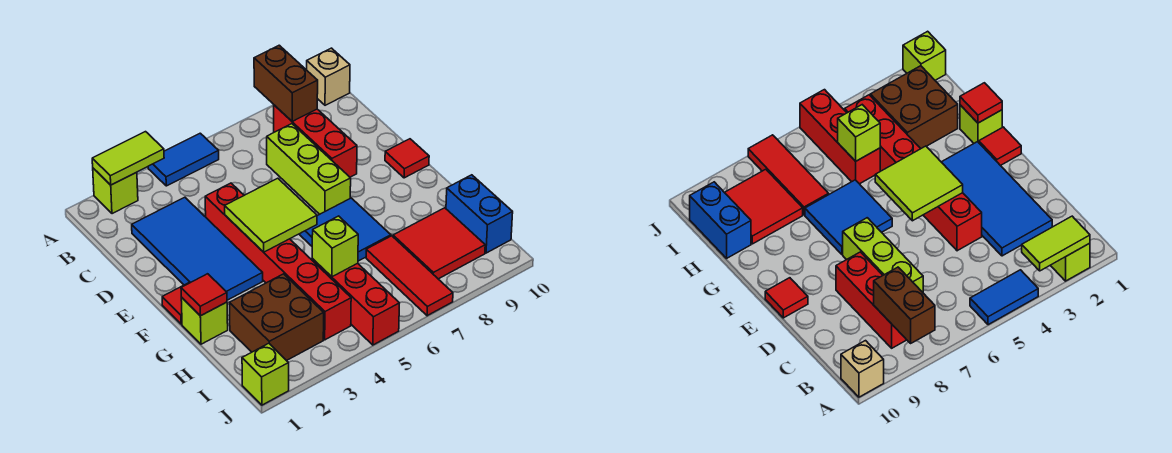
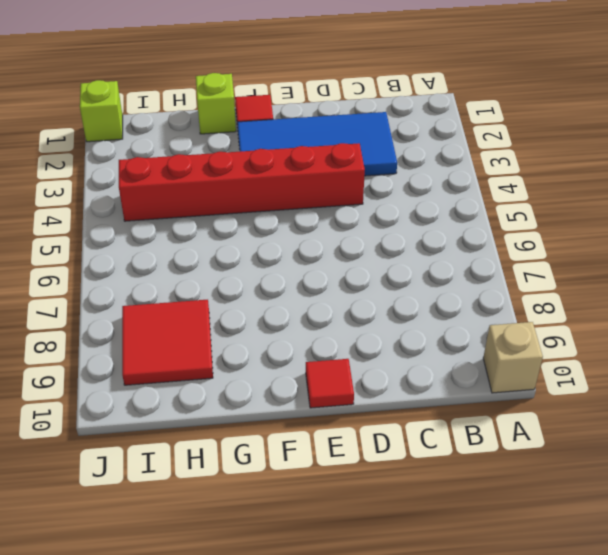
none -> lime 1x1 brick [93,168,138,214]
none -> blue 1x2 tile [148,133,219,186]
none -> red 1x3 brick [274,105,357,177]

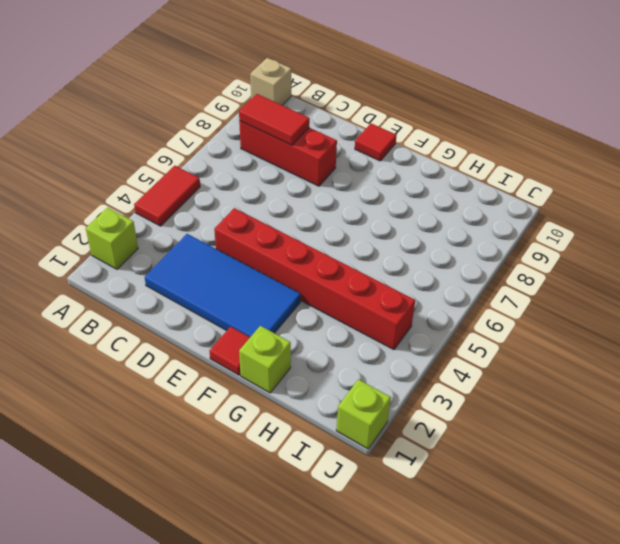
red 1x2 tile [134,166,200,226] -> blue 1x2 tile [148,133,219,186]
red 1x2 tile [239,94,310,145] -> brown 1x2 brick [254,45,318,121]
none -> lime 1x3 brick [267,124,351,214]
none -> blue 2x2 tile [299,198,391,261]
none -> brown 2x2 brick [229,274,324,361]

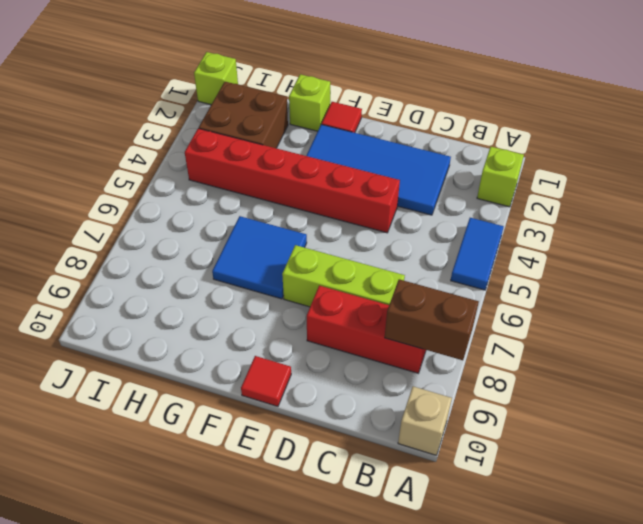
none -> red 1x3 brick [312,259,399,345]
none -> red 1x3 tile [366,236,453,316]
none -> red 2x2 tile [393,208,485,279]

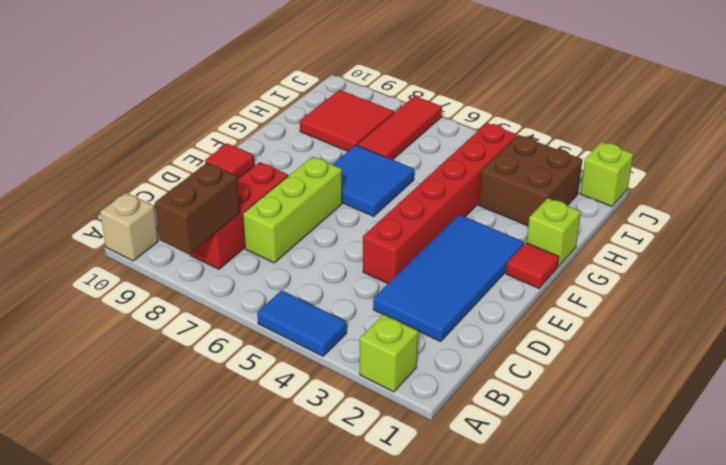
none -> red 1x3 brick [312,259,399,345]
none -> blue 1x2 brick [446,175,513,253]
none -> lime 1x2 tile [92,132,164,185]

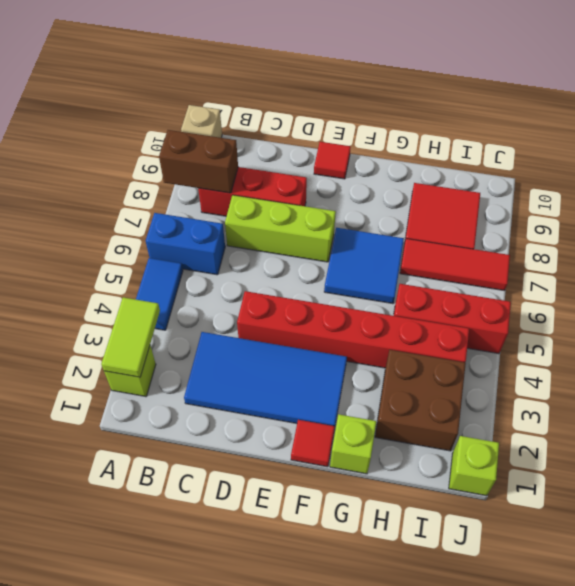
blue 1x2 brick [146,213,225,275] -> blue 1x2 brick moved to [446,175,513,253]
none -> lime 2x2 tile [225,178,317,252]
none -> red 1x1 tile [181,274,227,316]
none -> lime 1x1 brick [312,216,358,277]

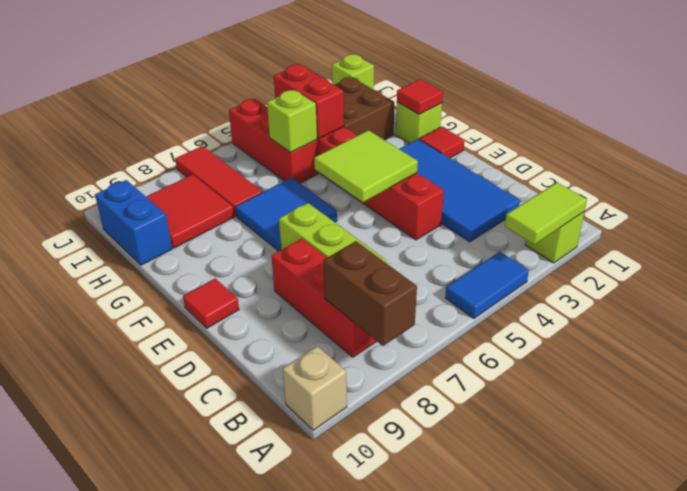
red 1x2 brick [274,64,344,139] -> none

